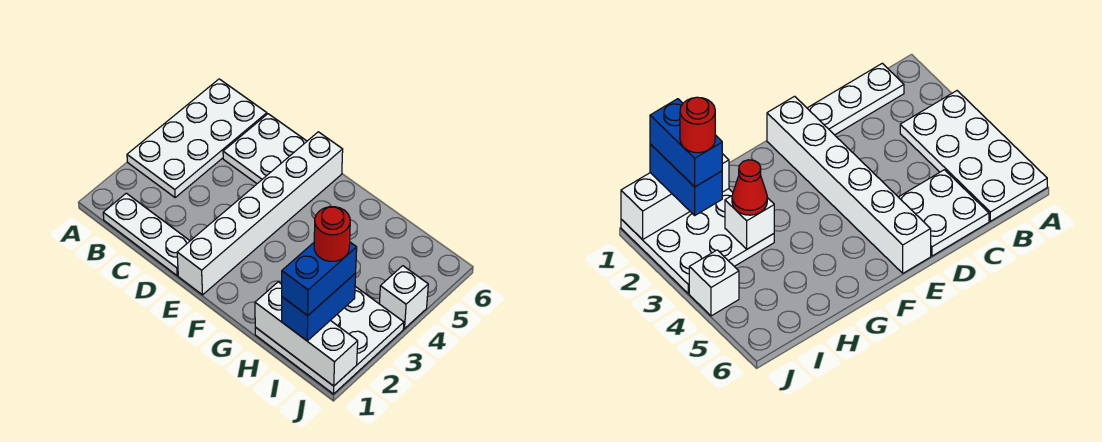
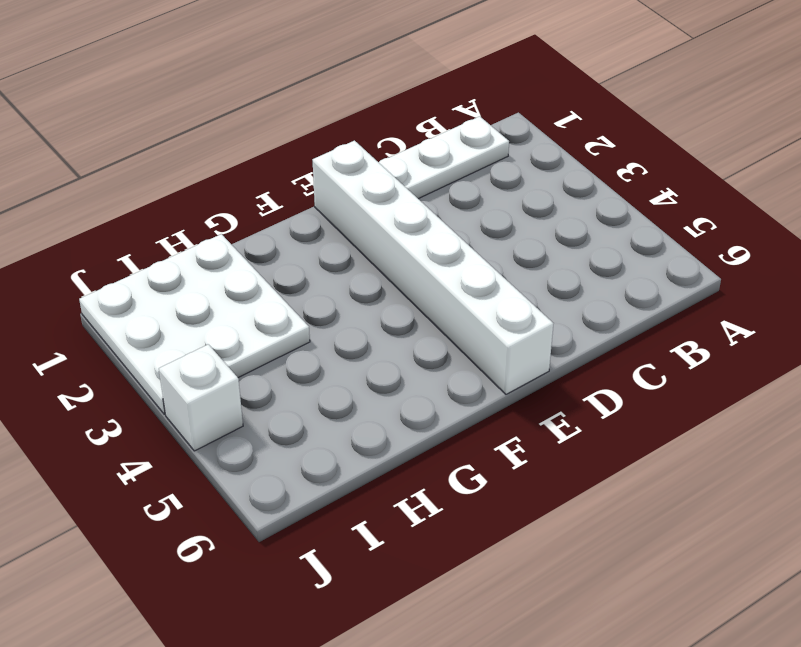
none -> white 2x4 plate [127,79,267,197]
none -> white 2x2 plate [223,114,307,184]
none -> white 1x3 brick [255,282,358,386]

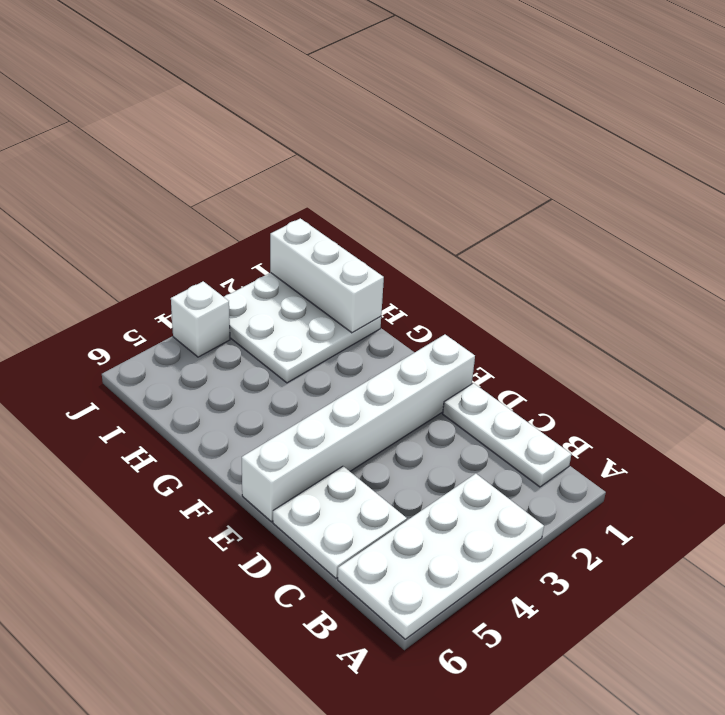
none -> white 1x1 brick [725,196,774,249]
none -> red 1x1 cone [732,160,767,215]
none -> blue 1x2 brick [282,273,356,341]

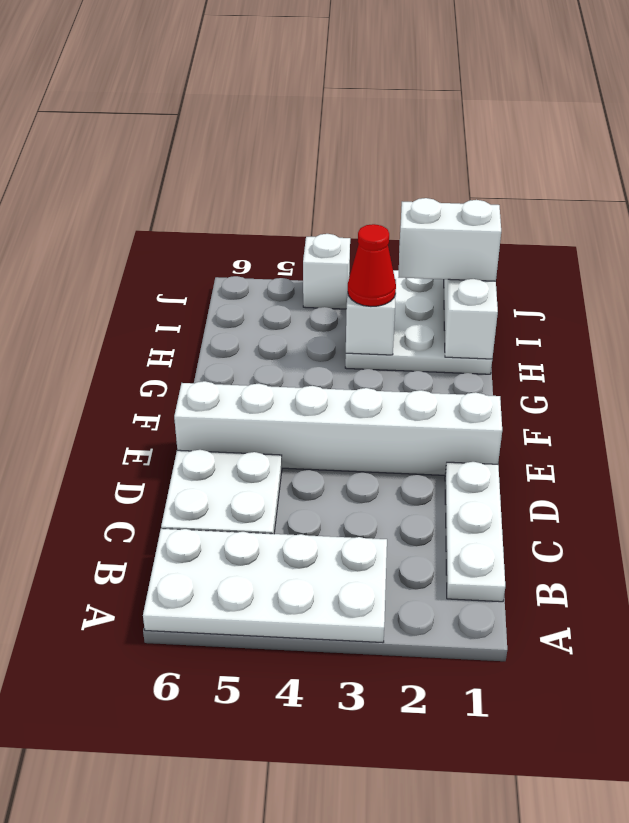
white 1x2 brick [399,198,501,281] -> blue 1x2 brick [282,273,356,341]
none -> blue 1x2 brick [282,242,357,316]
none -> red 1x1 round brick [314,207,350,261]

